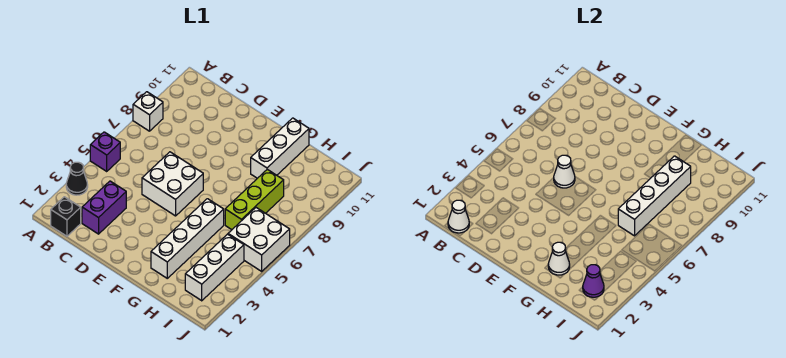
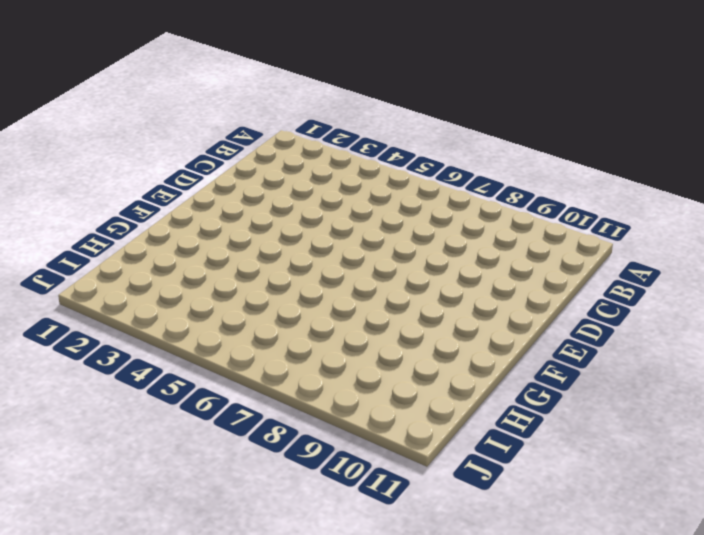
none -> black 1x1 cone [66,162,88,195]
none -> purple 1x1 brick [90,132,120,171]
none -> white 1x1 brick [133,92,163,131]

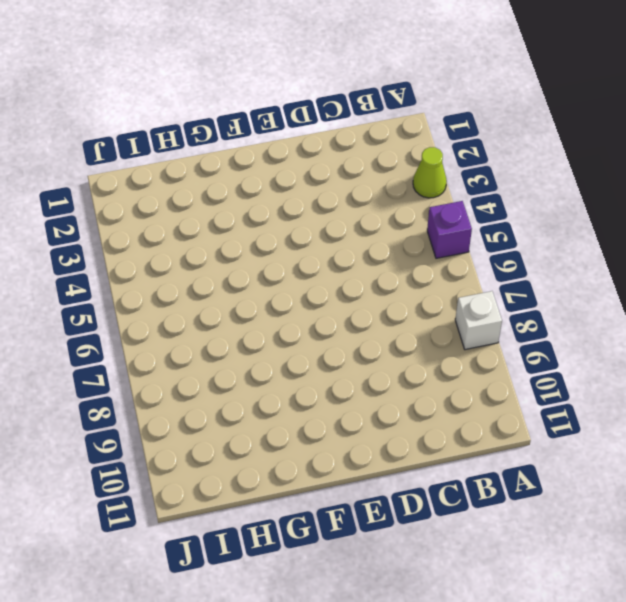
lime 1x1 cone [413,147,447,198] -> black 1x1 cone [66,162,88,195]
none -> black 1x1 brick [51,197,81,236]
none -> purple 1x2 brick [82,181,126,234]
none -> white 2x2 brick [142,152,203,216]

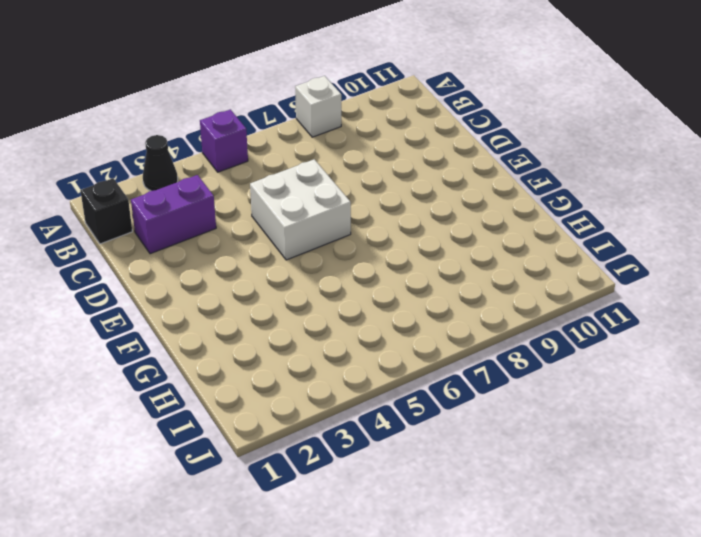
none -> white 1x4 brick [151,199,224,278]
none -> white 1x3 brick [251,118,309,178]
none -> lime 1x3 brick [225,169,284,230]

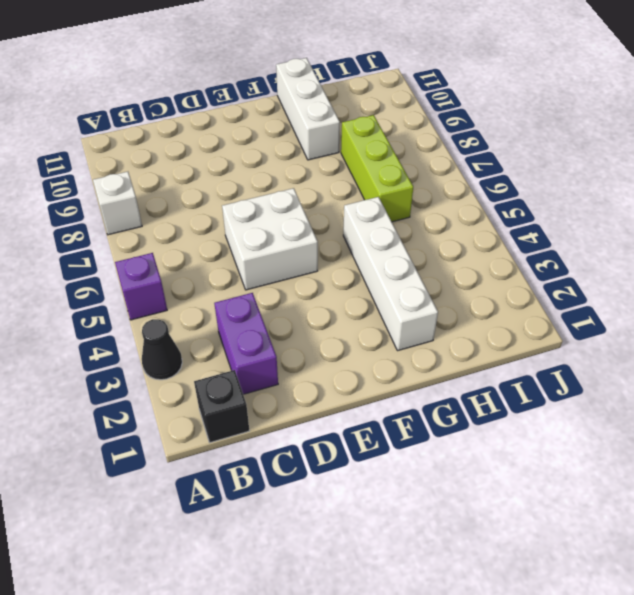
none -> white 1x3 brick [185,234,244,301]
none -> white 2x2 brick [228,208,290,271]
none -> white 1x1 cone [448,200,469,233]

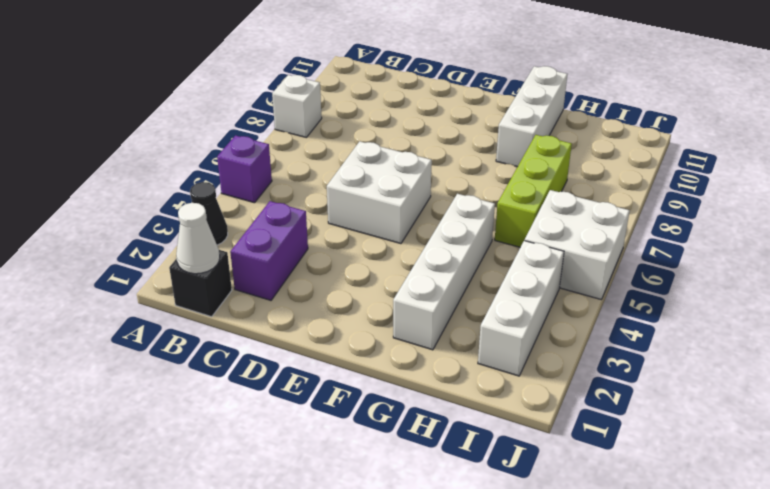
none -> white 1x1 cone [554,155,575,188]
none -> white 1x1 cone [548,242,570,275]
none -> white 1x4 brick [618,156,691,236]

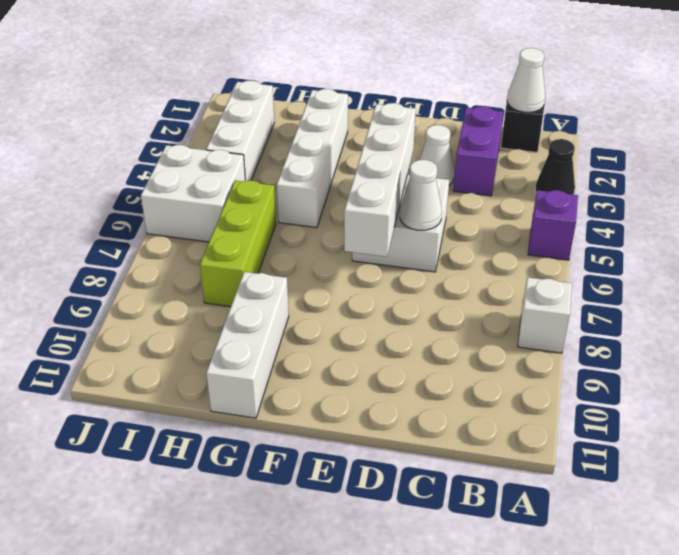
white 1x1 cone [420,125,454,185] -> white 1x1 cone moved to [548,242,570,275]
white 1x4 brick [344,103,416,257] -> white 1x4 brick moved to [618,156,691,236]
none -> purple 1x1 cone [583,265,604,297]

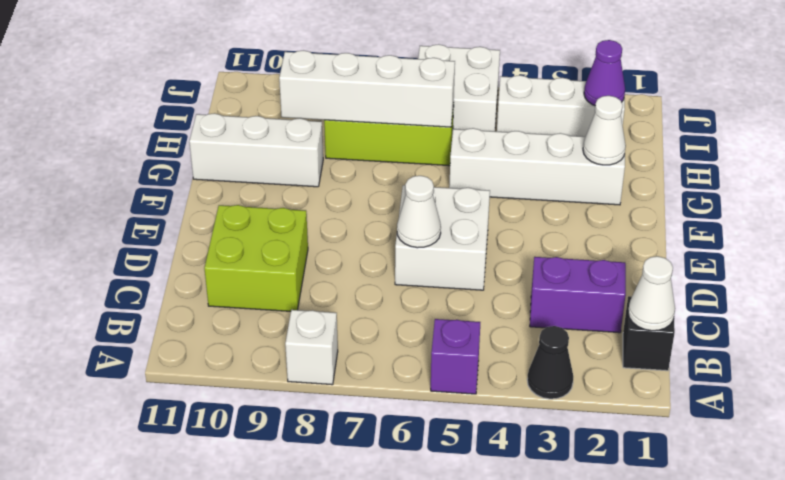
lime 2x2 brick [204,205,308,311] -> none

